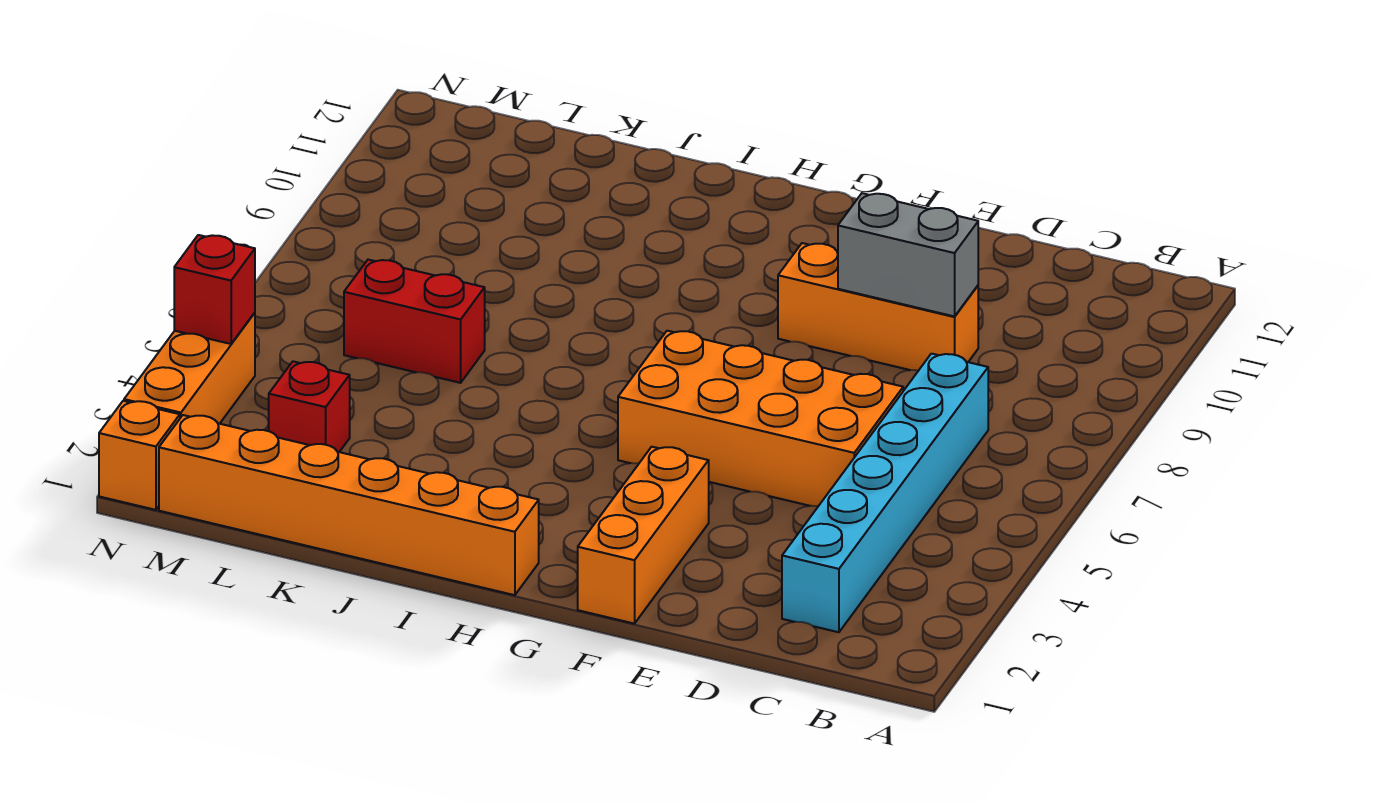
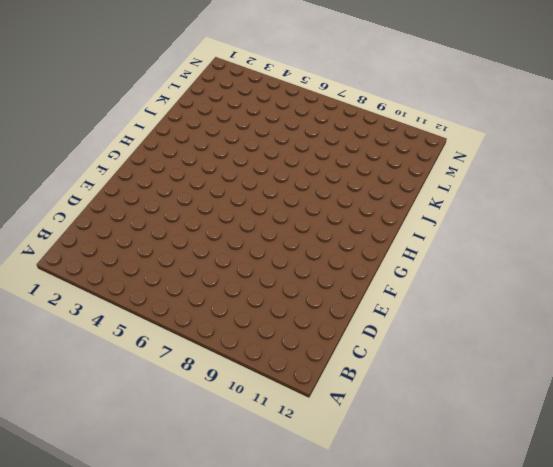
none -> cyan 1x6 brick [782,354,988,632]
none -> orange 2x4 brick [618,331,903,506]

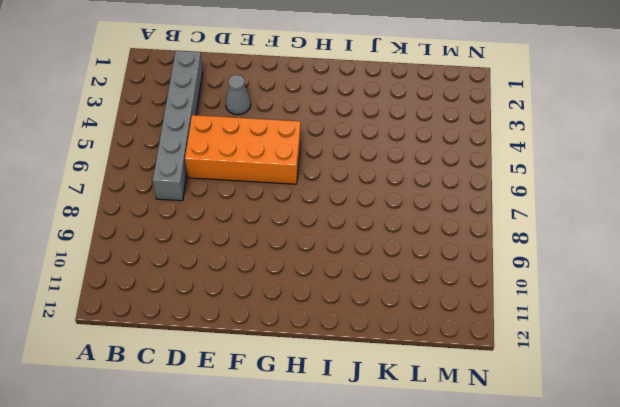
grey 1x6 brick [153,51,203,201] -> cyan 1x6 brick [782,354,988,632]
grey 1x1 cone [226,75,251,115] -> none
none -> orange 1x3 brick [778,243,978,371]
none -> orange 1x3 brick [578,447,709,624]

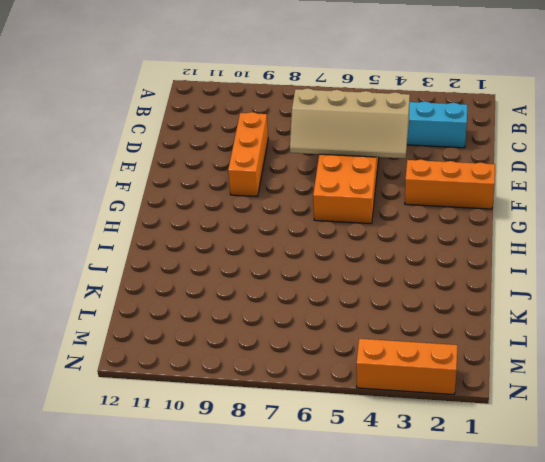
tan 2x4 slope [290,88,410,158] -> none
none -> orange 1x6 brick [159,415,539,595]
none -> red 1x2 brick [344,260,485,383]

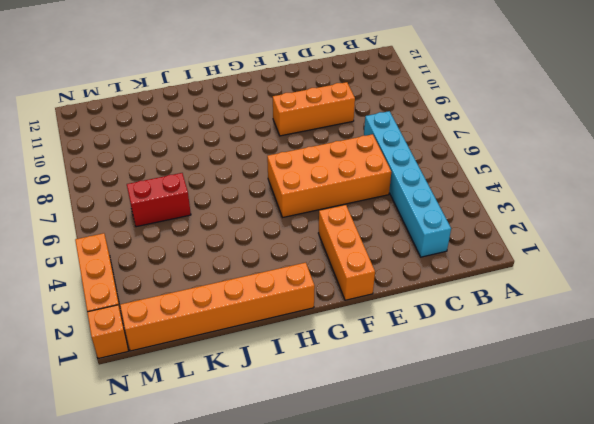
none -> red 1x1 brick [269,361,350,452]
none -> grey 1x2 brick [838,193,978,316]

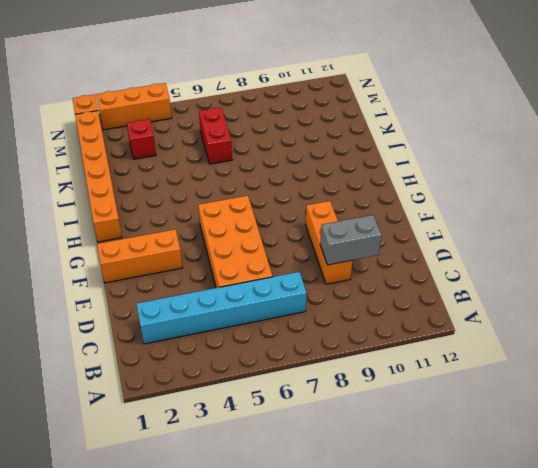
grey 1x2 brick [320,215,382,265] -> grey 1x2 brick turned to [838,193,978,316]
none -> red 1x1 brick [174,235,255,344]

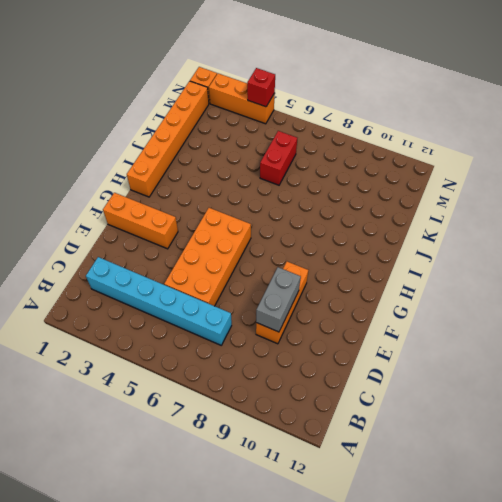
none -> red 1x1 brick [269,361,350,452]

